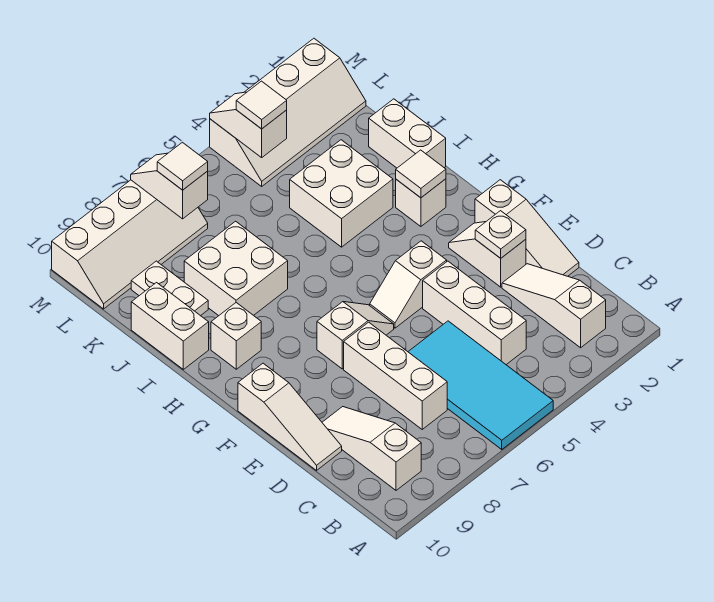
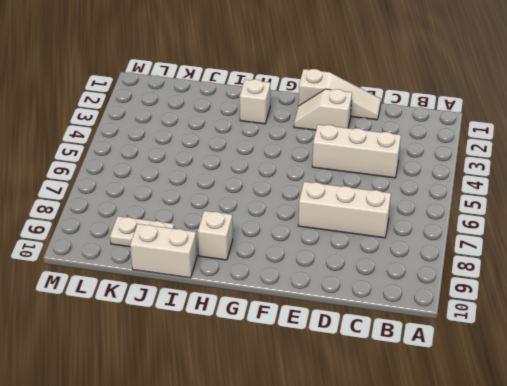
none -> cyan 2x4 tile [408,321,553,449]
none -> white 1x3 slope [502,264,606,348]
none -> white 1x3 slope [322,407,421,490]

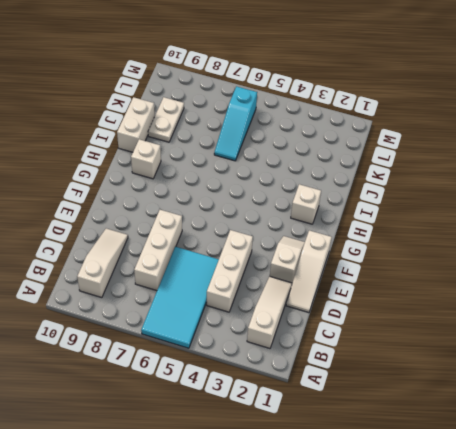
cyan 1x3 slope [214,86,257,161] -> none
none -> white 1x3 slope [238,363,342,470]
none -> white 1x2 slope [370,241,447,328]
none -> white 1x2 slope [317,302,394,369]

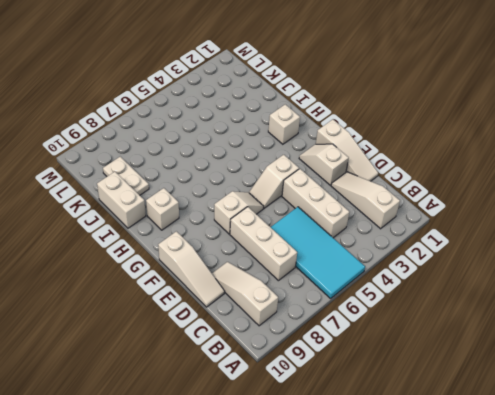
none -> white 1x2 brick [369,99,446,168]
none -> white 2x2 brick [290,140,393,247]
none -> white 2x2 brick [184,221,288,316]

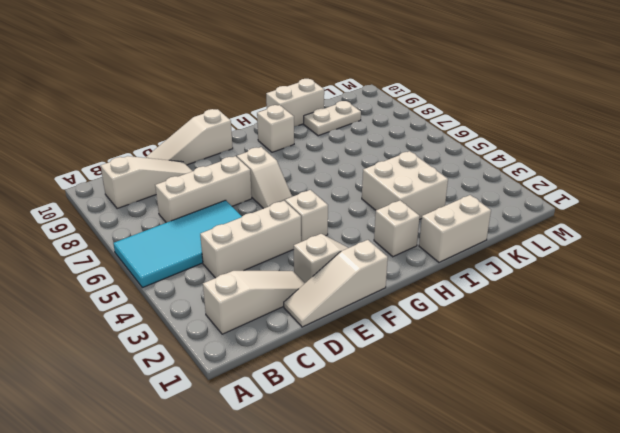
none -> white 2x2 brick [184,221,288,316]
none -> white 2x4 slope [210,38,366,186]
none -> white 2x4 slope [52,180,208,309]

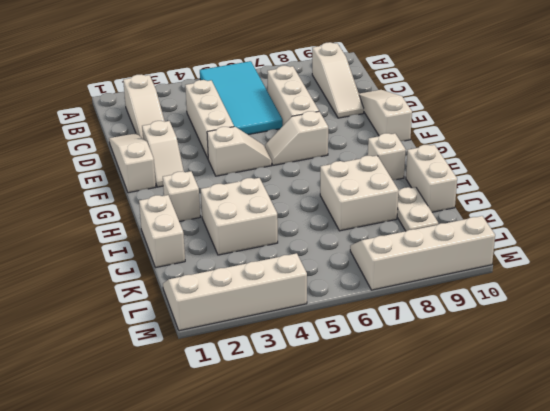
none -> white 1x1 plate [475,211,526,258]
none -> white 1x1 tile [396,150,446,198]
none -> white 1x2 slope [210,92,287,158]

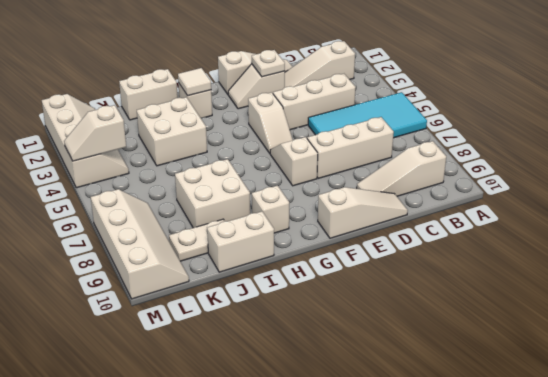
none -> white 1x2 slope [131,153,208,219]
none -> white 1x1 tile [236,81,287,129]
none -> white 1x1 tile [157,142,208,190]

